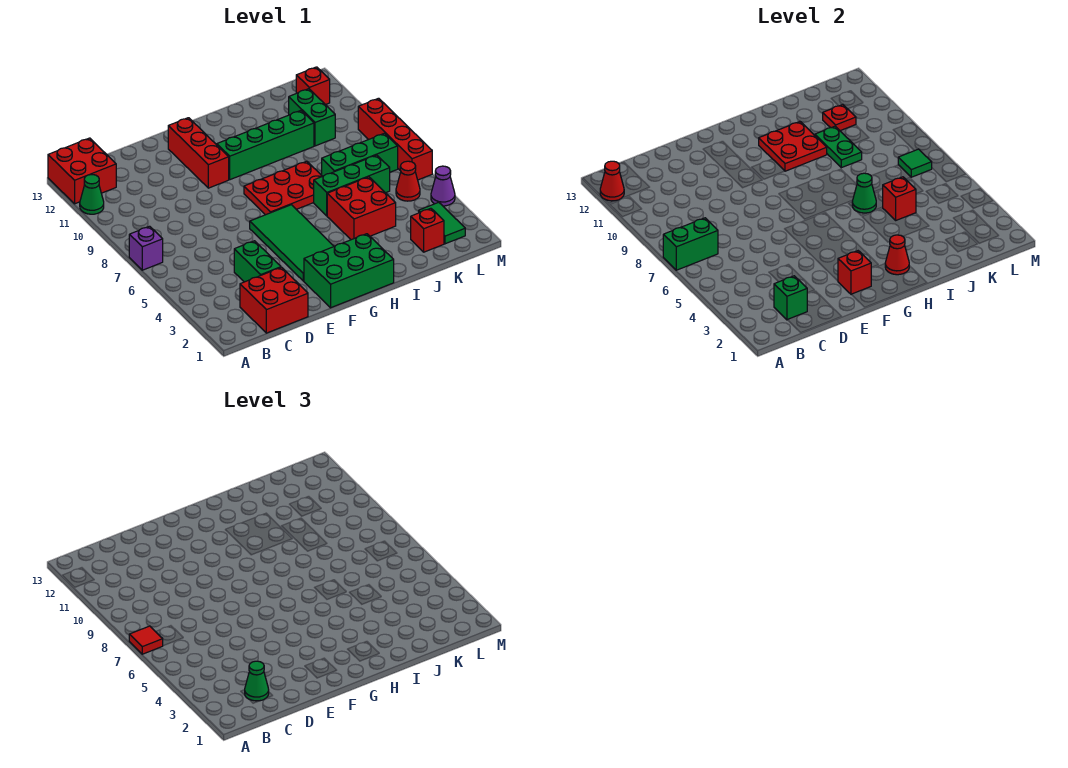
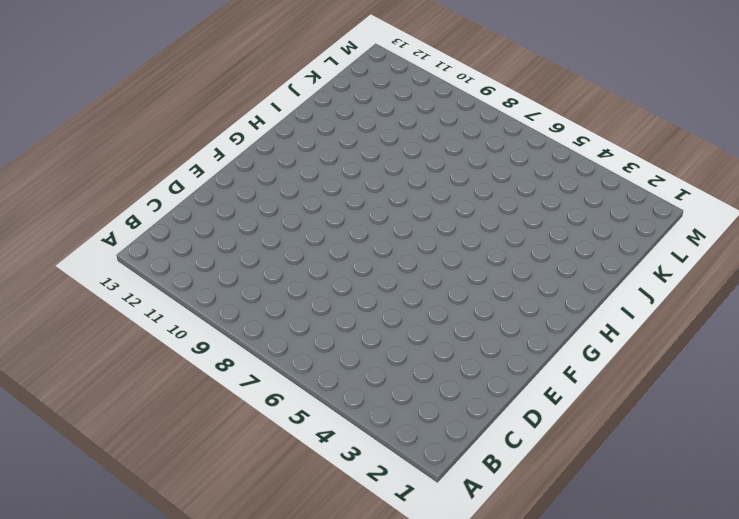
none -> purple 1x1 brick [129,226,163,270]
none -> green 1x1 cone [80,175,104,214]
none -> red 2x2 brick [48,138,116,204]
none -> red 2x2 brick [240,267,308,333]

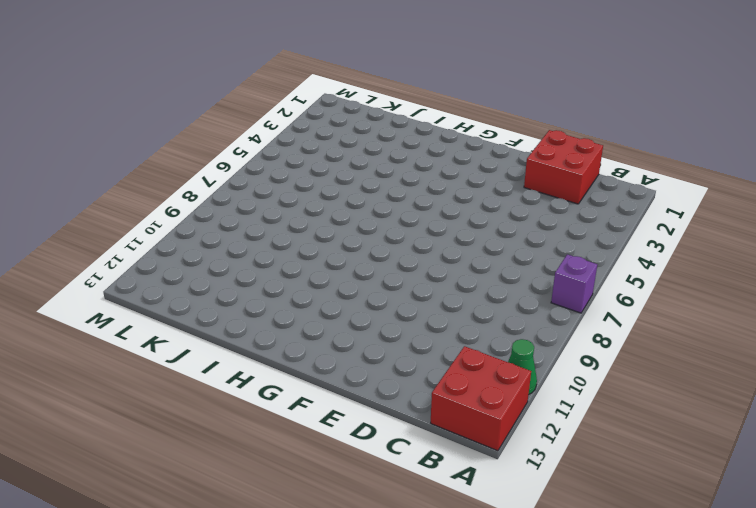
none -> green 1x2 brick [234,241,281,282]
none -> green 2x3 brick [304,234,394,308]
none -> green 2x4 tile [250,205,334,281]
none -> red 1x3 brick [168,118,229,188]

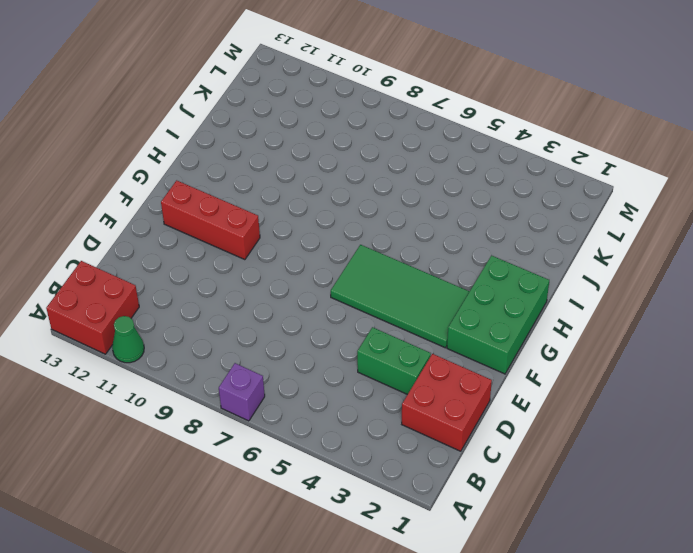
none -> red 2x3 plate [244,161,322,215]
none -> green 1x4 brick [217,111,314,180]
none -> red 2x2 brick [327,177,396,240]
none -> green 1x3 brick [314,155,390,216]

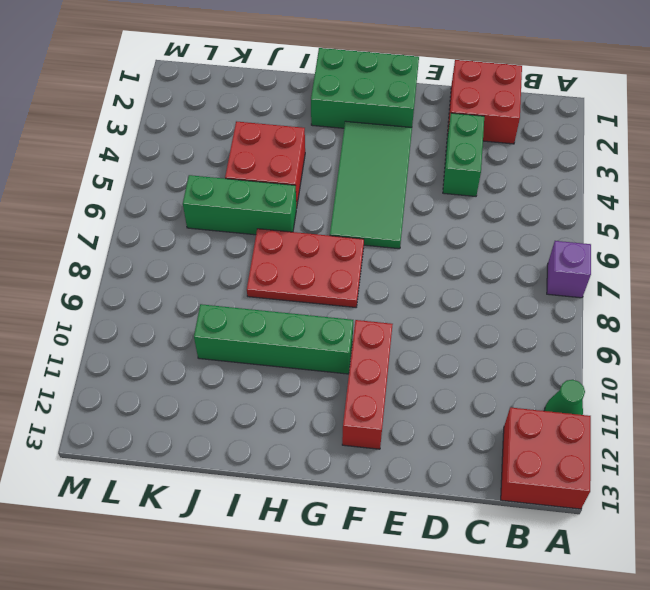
none -> green 1x3 brick [322,133,398,176]
none -> red 1x1 brick [411,208,444,252]
none -> green 1x2 brick [289,89,335,146]
none -> green 1x2 tile [419,202,465,244]

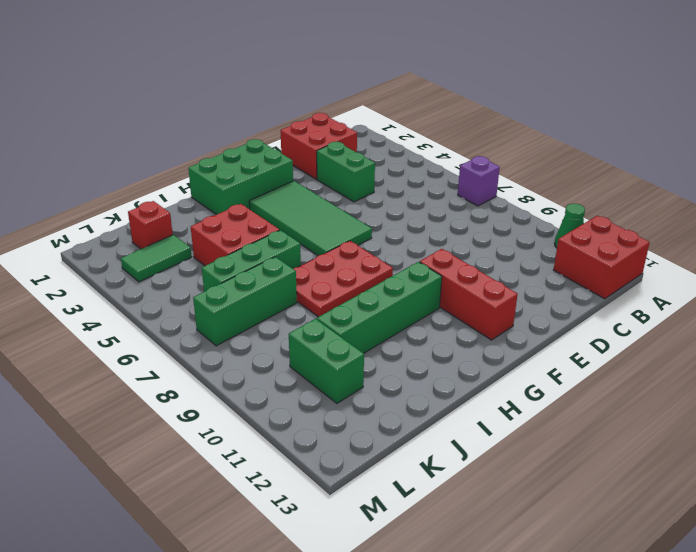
green 1x2 tile [121,235,192,282] -> green 1x2 tile turned to [419,202,465,244]
none -> red 1x1 cone [396,161,420,201]
none -> red 1x1 brick [296,67,330,105]
none -> purple 1x1 cone [431,166,455,206]
none -> red 1x4 brick [358,98,432,180]

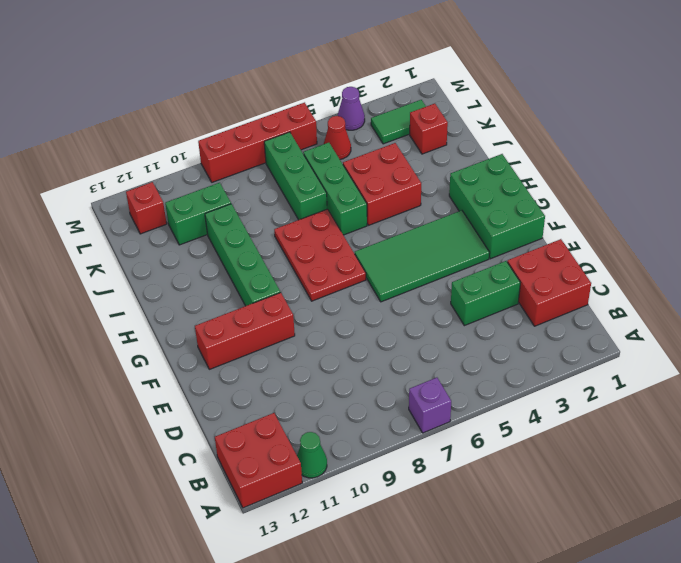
none -> green 1x2 brick [663,218,718,270]
none -> red 1x1 cone [600,161,624,201]
none -> green 1x1 brick [774,276,807,320]
none -> red 1x1 brick [838,251,871,295]

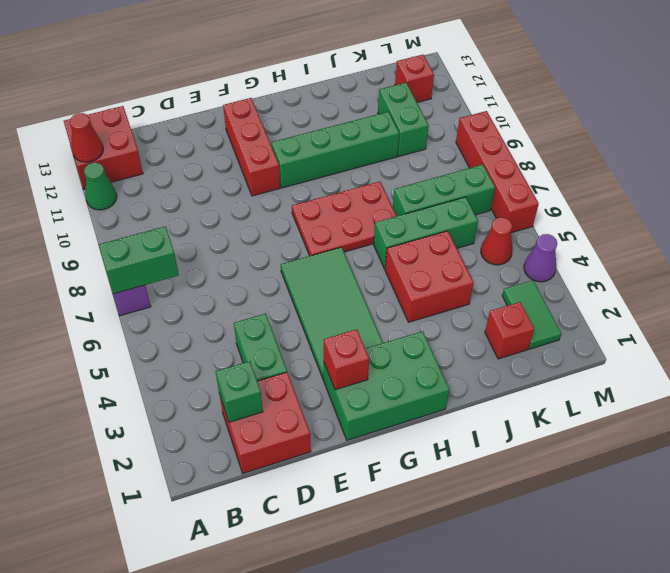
none -> red 1x1 cone [885,235,909,275]
none -> red 2x2 plate [759,122,827,171]
none -> green 1x1 cone [852,173,876,213]
none -> red 1x1 brick [882,177,916,220]

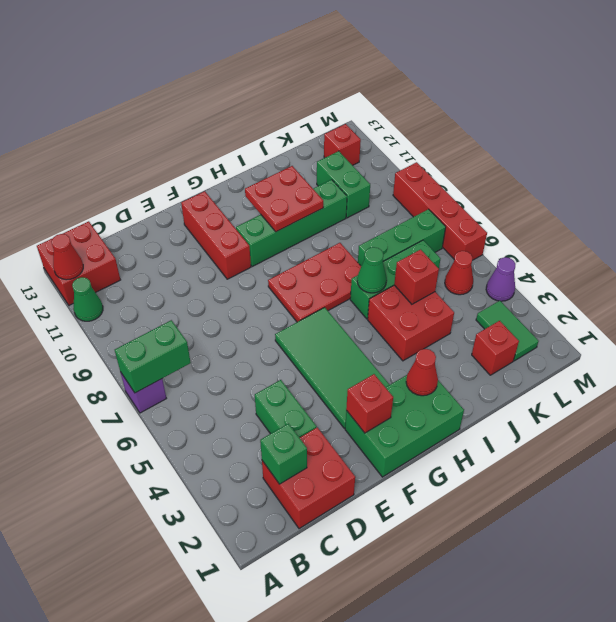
none -> green 1x2 plate [815,126,862,168]
none -> red 1x1 plate [823,105,856,131]
none -> green 1x1 tile [898,149,932,177]
none -> red 1x1 tile [129,626,163,654]

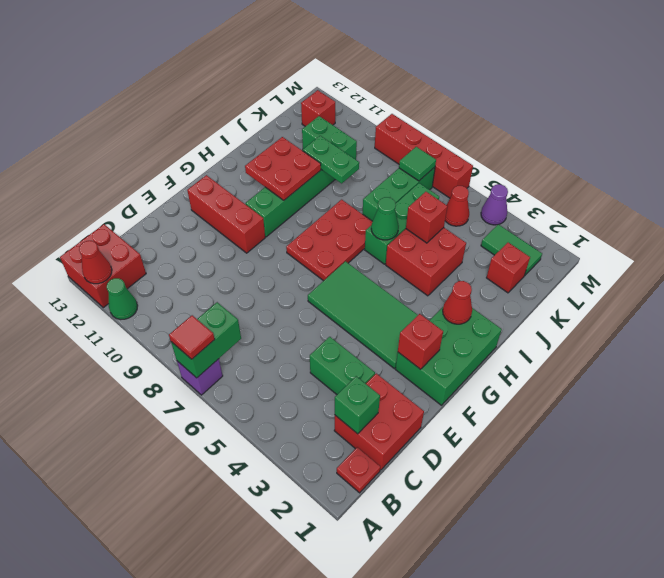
red 1x1 plate [337,447,380,493] -> red 1x1 plate moved to [823,105,856,131]
none -> green 1x1 cone [245,661,269,701]

